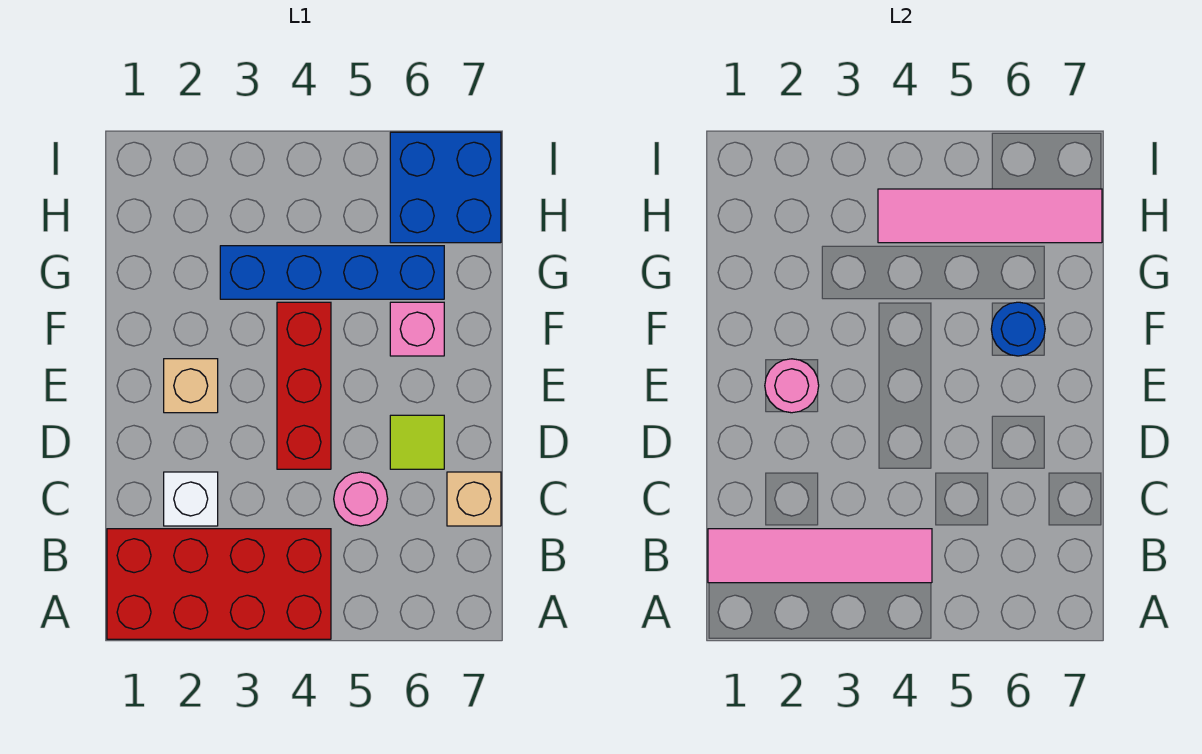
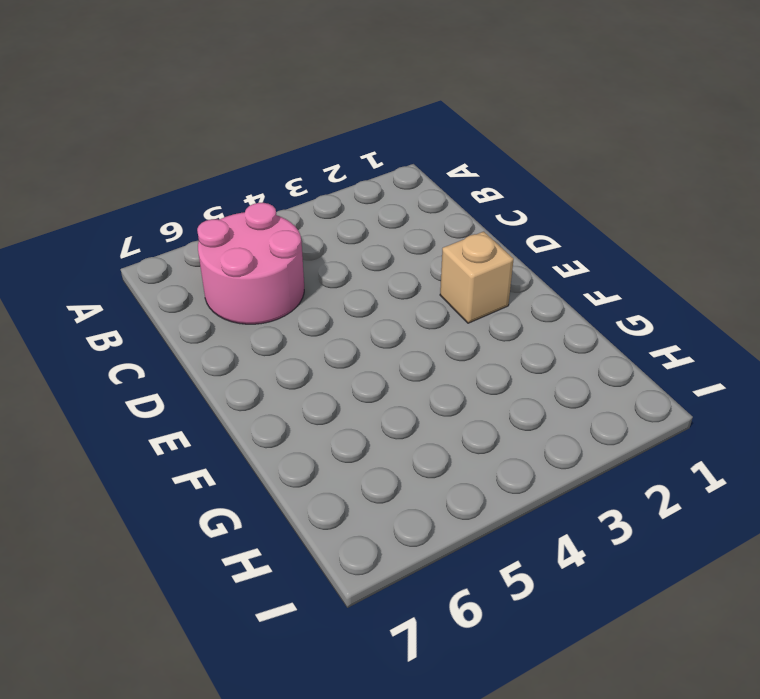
pink 2x2 round brick [197,203,304,324] -> pink 1x1 round brick [334,472,388,526]
none -> red 2x4 brick [107,529,331,639]
none -> white 1x1 brick [164,472,218,526]
none -> tan 1x1 brick [447,472,501,526]

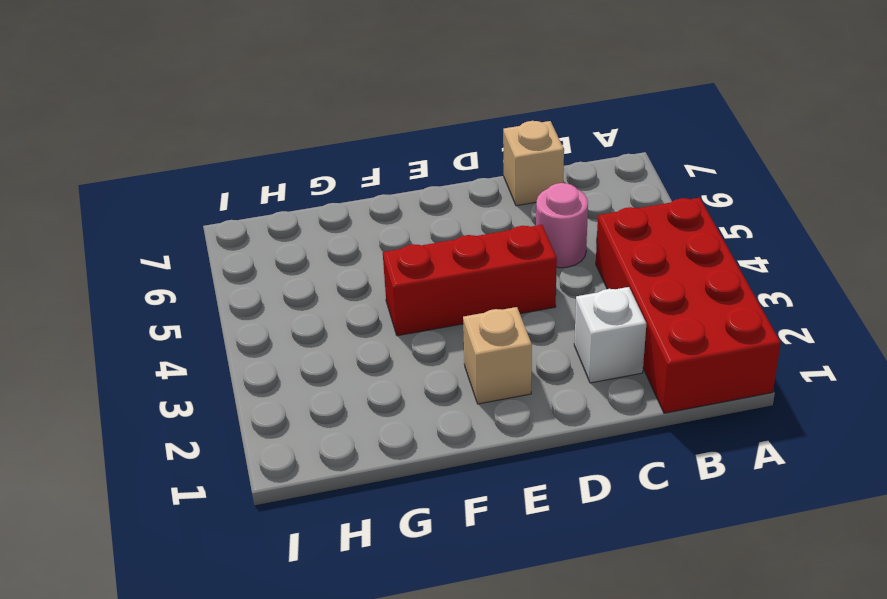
none -> lime 1x1 tile [390,415,444,469]
none -> pink 1x1 brick [390,302,444,356]
none -> blue 1x4 brick [220,246,444,299]

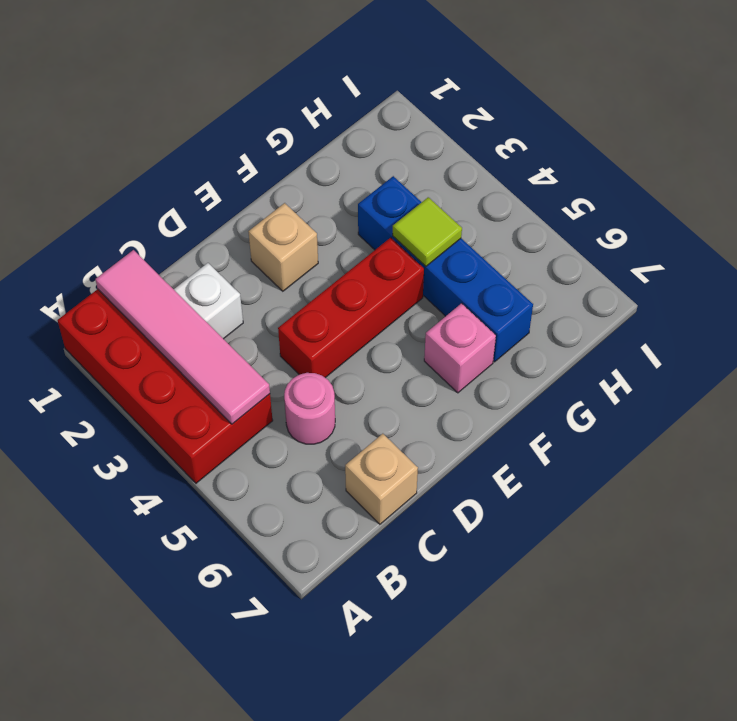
lime 1x1 tile [393,197,462,266] -> lime 1x1 tile moved to [390,415,444,469]
none -> blue 2x2 brick [390,132,501,243]
none -> pink 1x1 round brick [765,359,819,413]
none -> blue 1x1 round brick [991,302,1045,356]

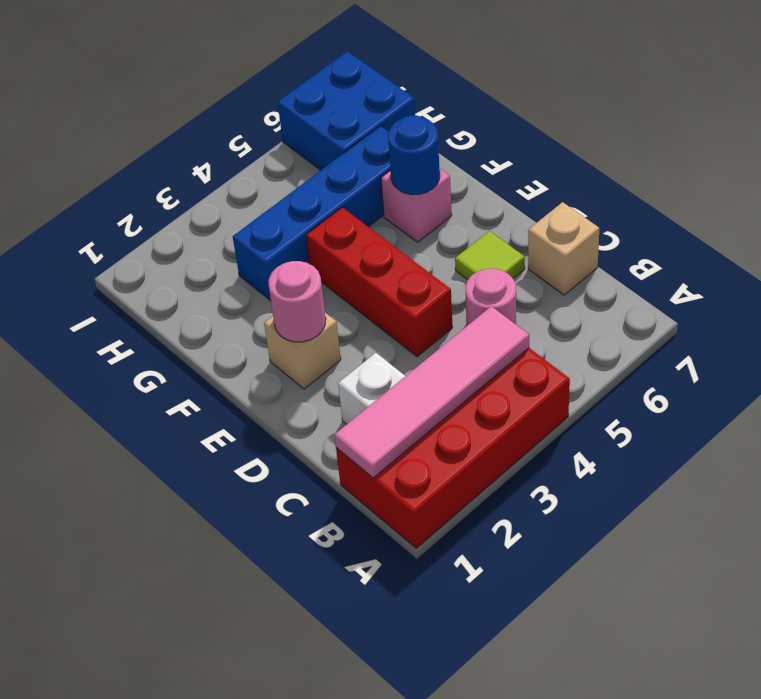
none -> pink 1x4 tile [878,189,1102,243]

